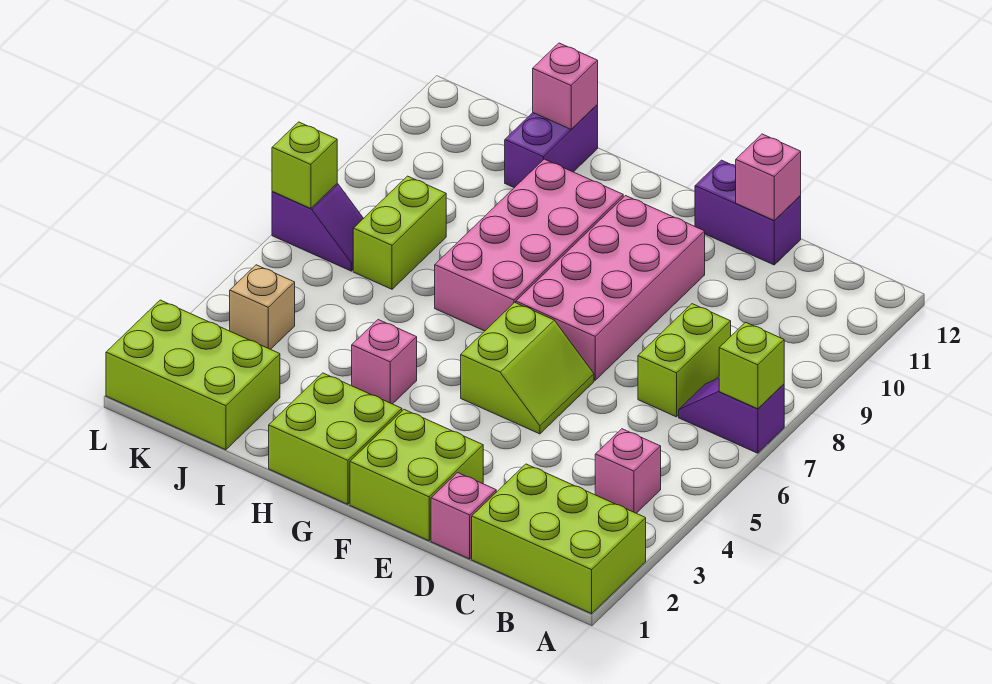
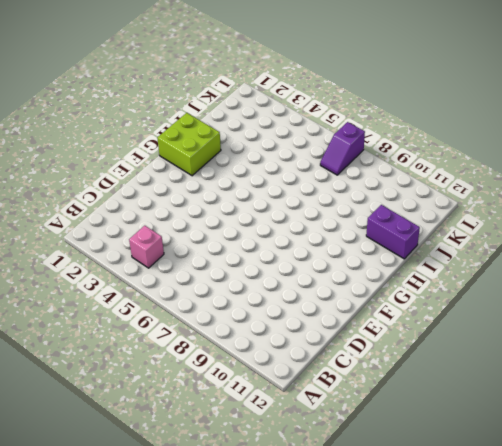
none -> lime 2x3 brick [472,464,646,614]
none -> purple 1x2 slope [679,378,784,453]
none -> lime 1x2 brick [638,304,731,417]

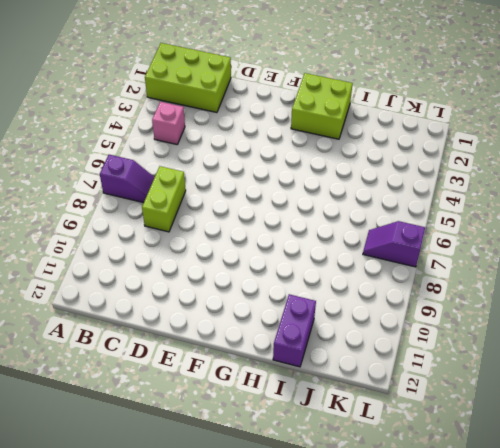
none -> pink 1x1 brick [431,473,496,559]
none -> purple 1x2 brick [695,160,801,265]
none -> lime 2x2 brick [350,410,483,541]

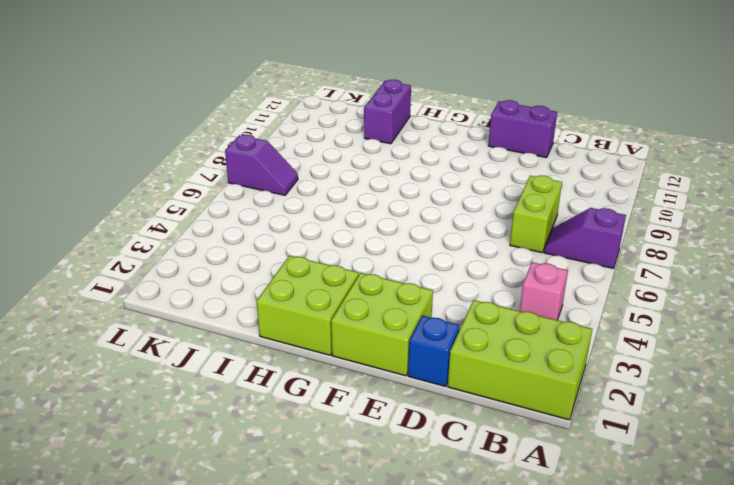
blue 1x1 brick [408,316,460,386] -> pink 1x1 brick [431,473,496,559]
none -> lime 2x2 slope [461,302,594,434]
none -> pink 2x4 brick [516,196,705,380]
none -> pink 2x4 brick [435,159,623,331]

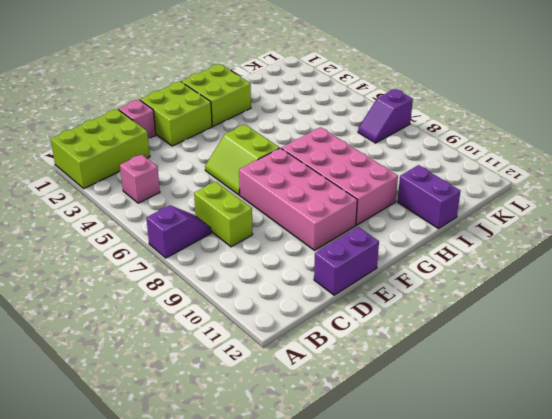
none -> pink 1x1 brick [352,320,417,404]
none -> lime 2x3 brick [106,300,280,450]
none -> lime 1x2 brick [353,176,446,289]

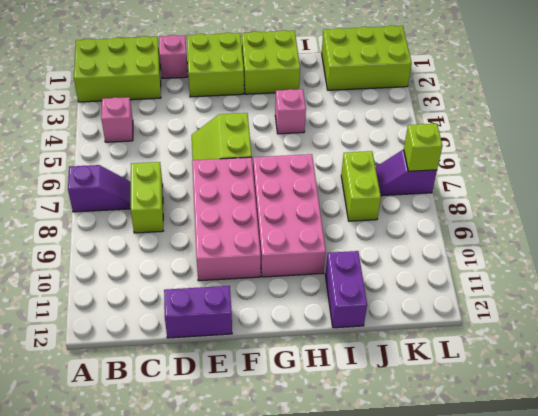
none -> tan 1x1 brick [230,265,295,349]
none -> lime 1x1 brick [719,322,784,409]
none -> pink 1x1 brick [736,134,801,221]

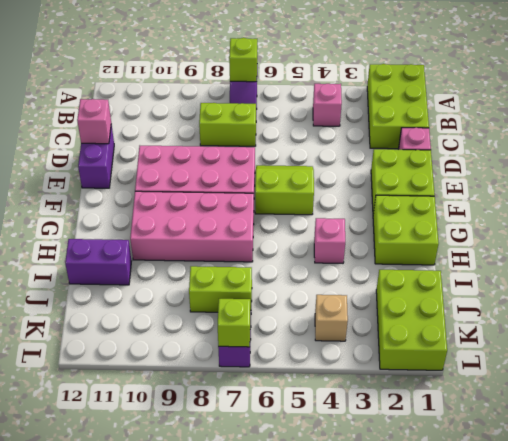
none -> pink 1x1 brick [533,43,598,129]

